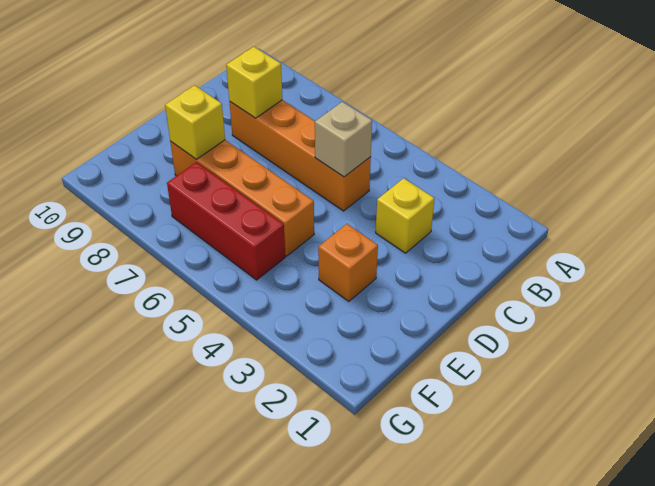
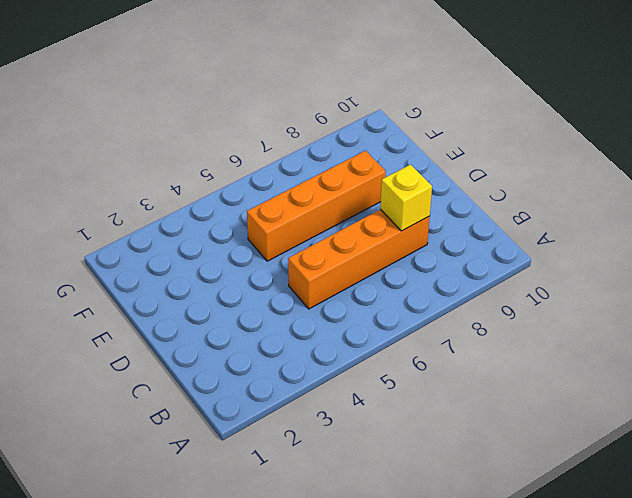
none -> yellow 1x1 brick [376,178,435,253]
none -> orange 1x1 brick [318,224,378,302]

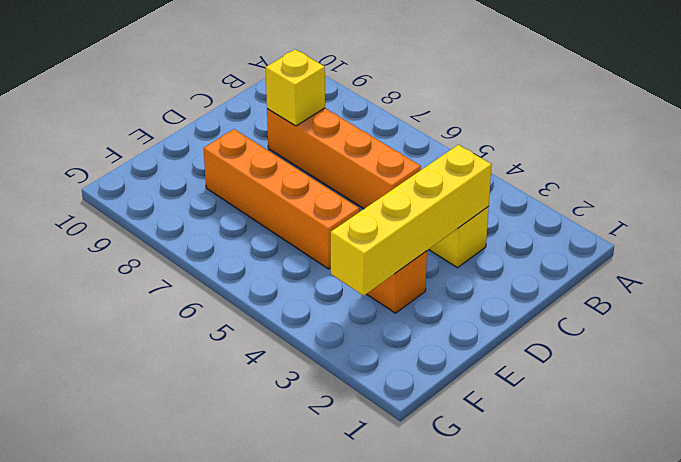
yellow 1x4 brick [331,145,492,296] -> none
none -> red 1x3 brick [167,162,285,280]
none -> tan 1x1 brick [315,102,372,177]

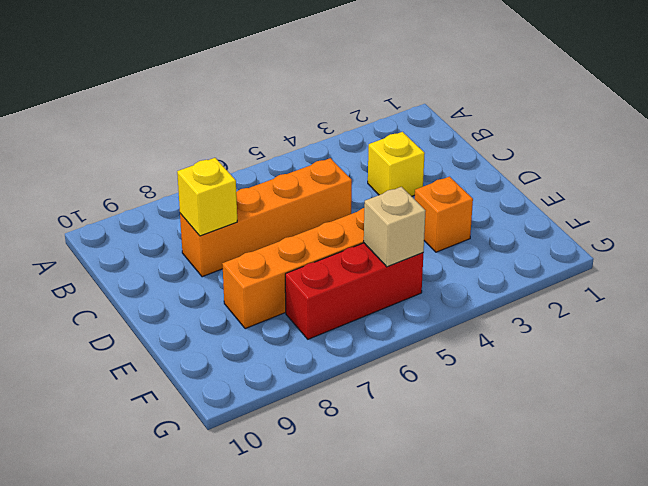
tan 1x1 brick [364,187,425,267] -> tan 1x1 brick moved to [315,102,372,177]
none -> yellow 1x1 brick [165,85,225,159]

